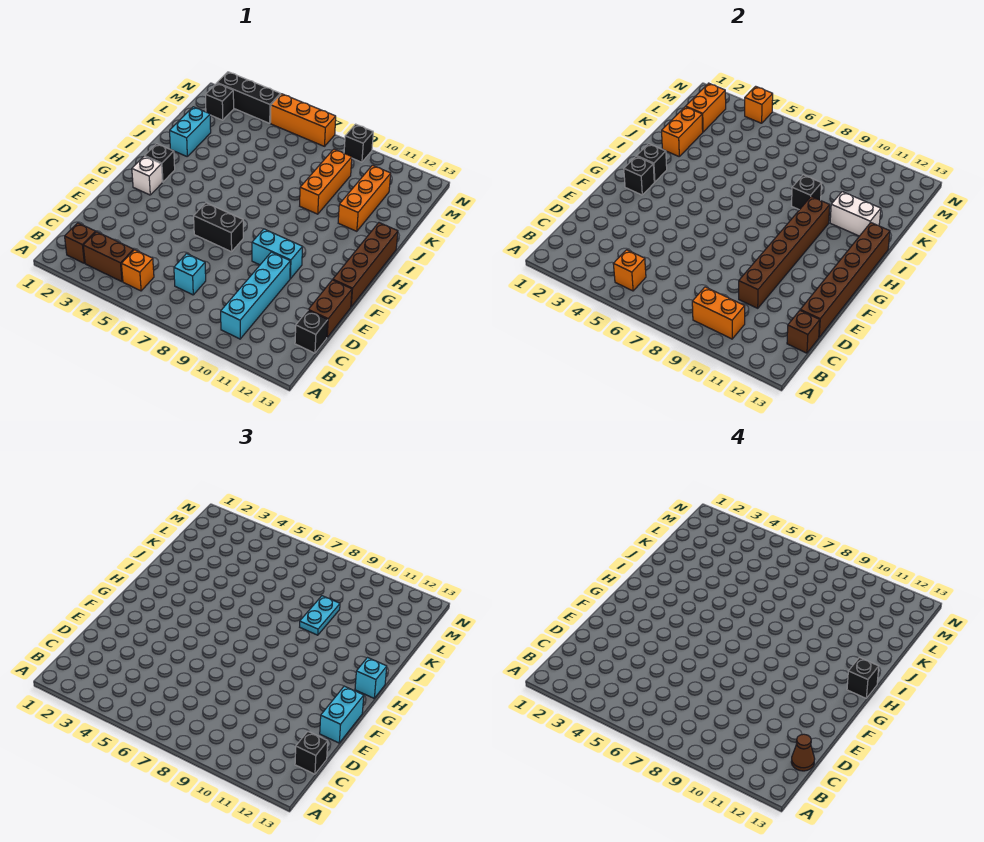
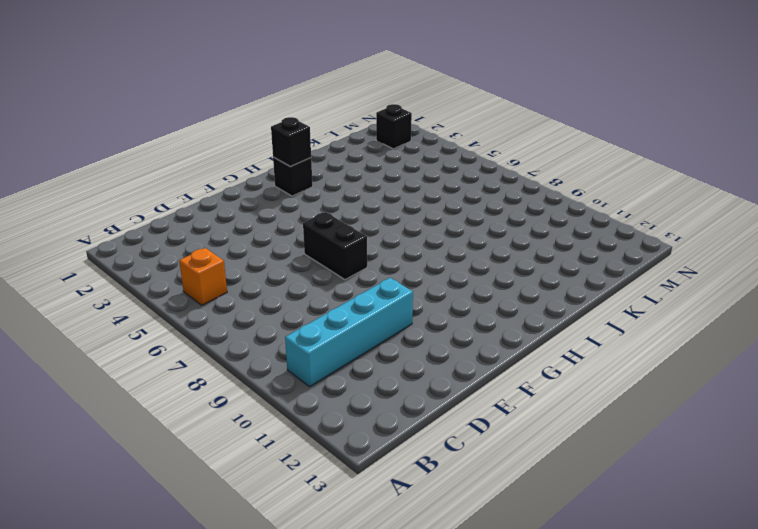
none -> brown 1x1 brick [65,223,96,263]
none -> brown 1x2 brick [83,232,134,282]
none -> cyan 1x1 brick [174,254,206,295]
none -> black 1x1 brick [295,311,328,353]

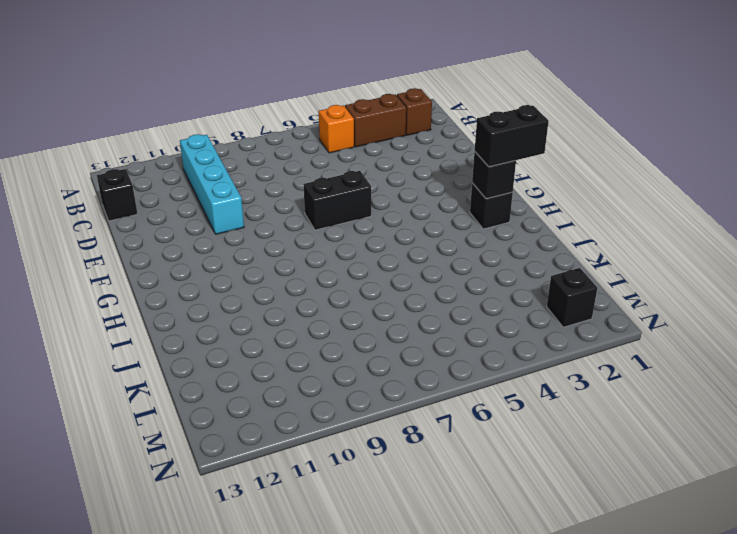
black 1x2 brick [475,105,549,167] -> none
none -> cyan 1x1 brick [174,254,206,295]
none -> brown 1x2 brick [308,280,352,337]
none -> cyan 1x2 brick [252,229,303,279]
none -> brown 1x4 brick [333,223,398,307]

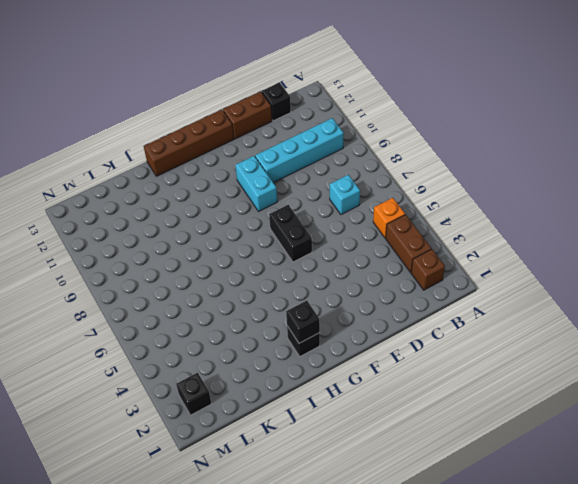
none -> white 1x1 brick [132,156,162,195]
none -> cyan 1x2 brick [170,107,211,156]
none -> orange 1x3 brick [300,149,352,214]
none -> orange 1x3 brick [338,165,391,231]

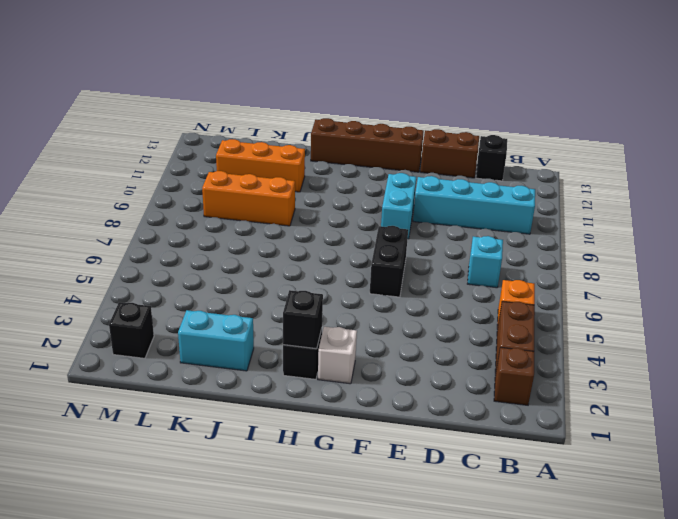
none -> black 1x3 brick [217,72,281,123]
none -> orange 1x3 brick [271,94,336,146]
none -> black 1x1 brick [344,124,373,162]
none -> orange 1x1 brick [614,250,646,291]

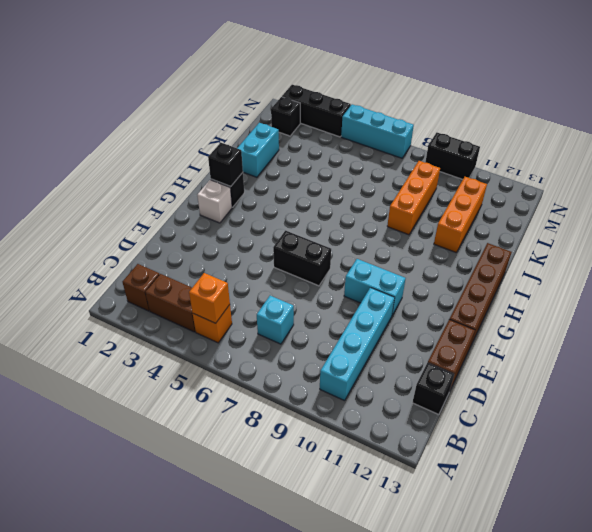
cyan 1x3 brick [341,104,414,158] -> orange 1x3 brick [271,94,336,146]
black 1x2 brick [425,133,480,179] -> black 1x1 brick [344,124,373,162]
none -> orange 1x2 brick [692,287,745,339]
none -> brown 1x1 brick [787,311,820,353]
none -> brown 1x6 brick [739,197,830,308]
none -> brown 1x6 brick [800,223,890,337]

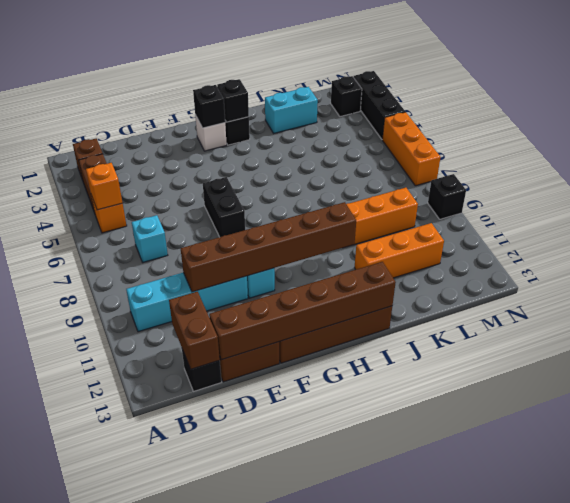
brown 1x2 brick [169,291,220,369] -> brown 1x1 brick [787,311,820,353]
none -> orange 1x2 brick [692,287,745,339]
none -> orange 1x2 brick [662,107,703,156]
none -> black 1x1 brick [792,175,822,210]
none -> white 1x2 brick [830,192,881,236]

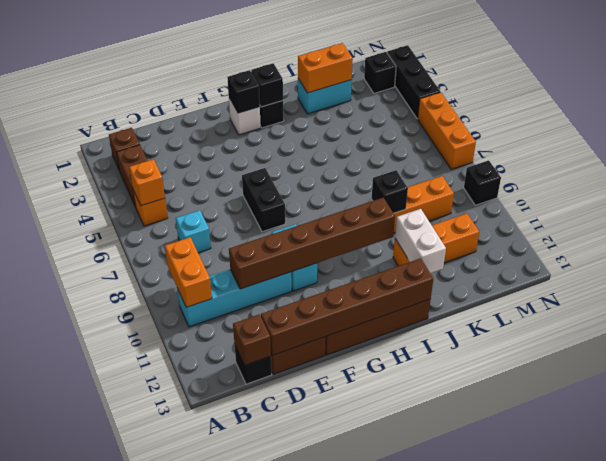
none -> orange 1x2 brick [686,83,726,132]
none -> orange 1x1 brick [744,86,773,123]
none -> black 1x1 brick [295,732,328,774]
none -> cyan 1x2 brick [320,686,364,743]

